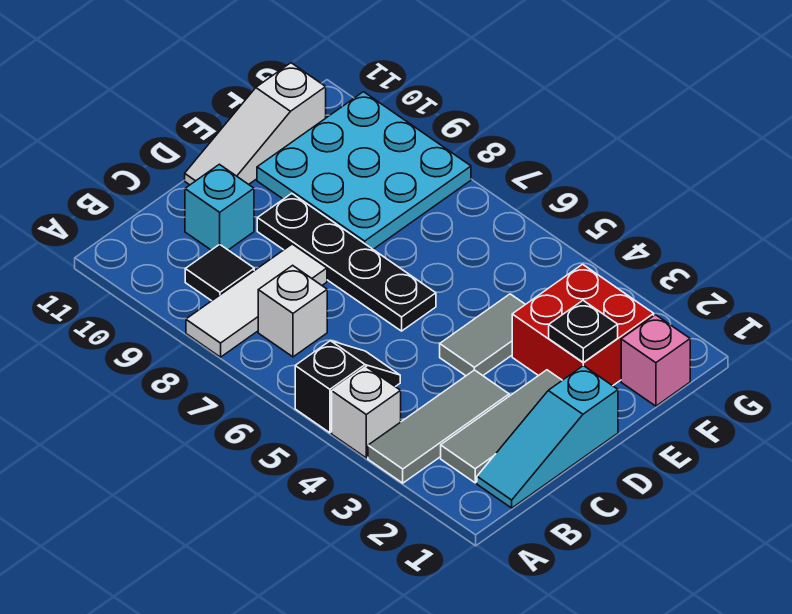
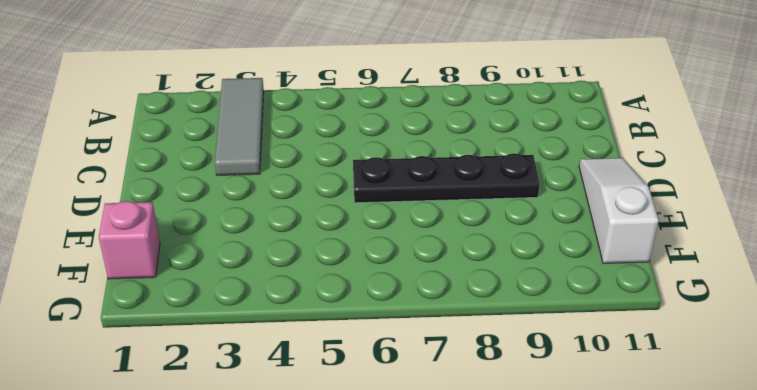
none -> white 1x1 brick [332,367,401,458]
none -> black 1x2 slope [295,341,400,433]
none -> white 1x3 tile [186,244,327,357]

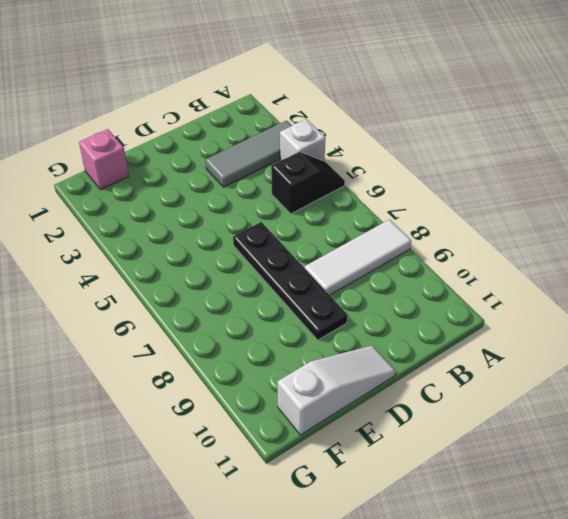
black 1x2 slope [271,152,345,214] -> black 1x2 slope turned to [295,341,400,433]
none -> cyan 1x3 slope [477,366,618,508]
none -> grey 1x3 tile [441,370,562,483]
none -> white 1x1 brick [258,265,327,357]

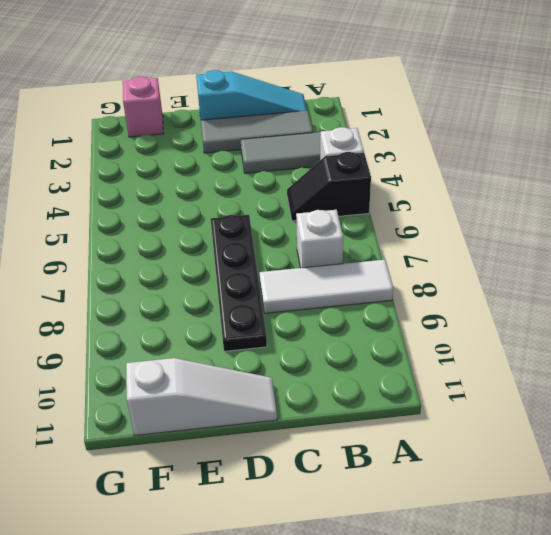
none -> black 1x1 tile [185,244,254,301]
none -> cyan 1x1 brick [185,164,254,250]
none -> grey 1x2 tile [440,294,525,376]

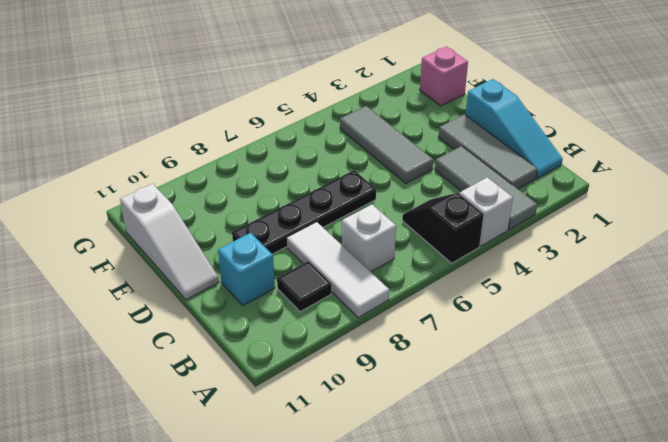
grey 1x3 tile [340,106,433,184] -> grey 1x2 tile [440,294,525,376]
none -> red 2x2 brick [512,264,654,386]
none -> cyan 3x3 plate [257,92,471,249]
none -> black 1x1 plate [549,301,618,363]

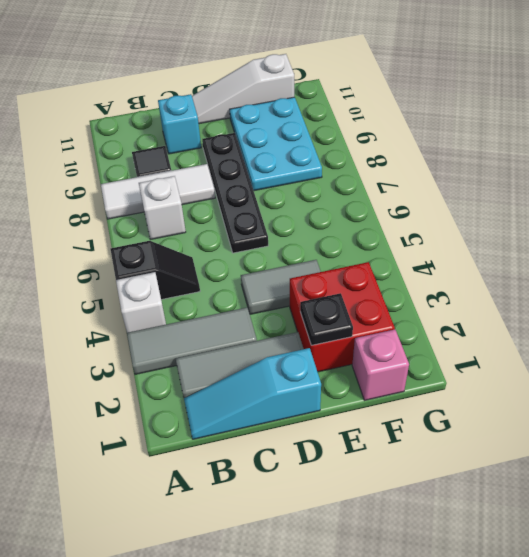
cyan 2x3 plate [229,97,322,191] -> cyan 3x3 plate [257,92,471,249]

